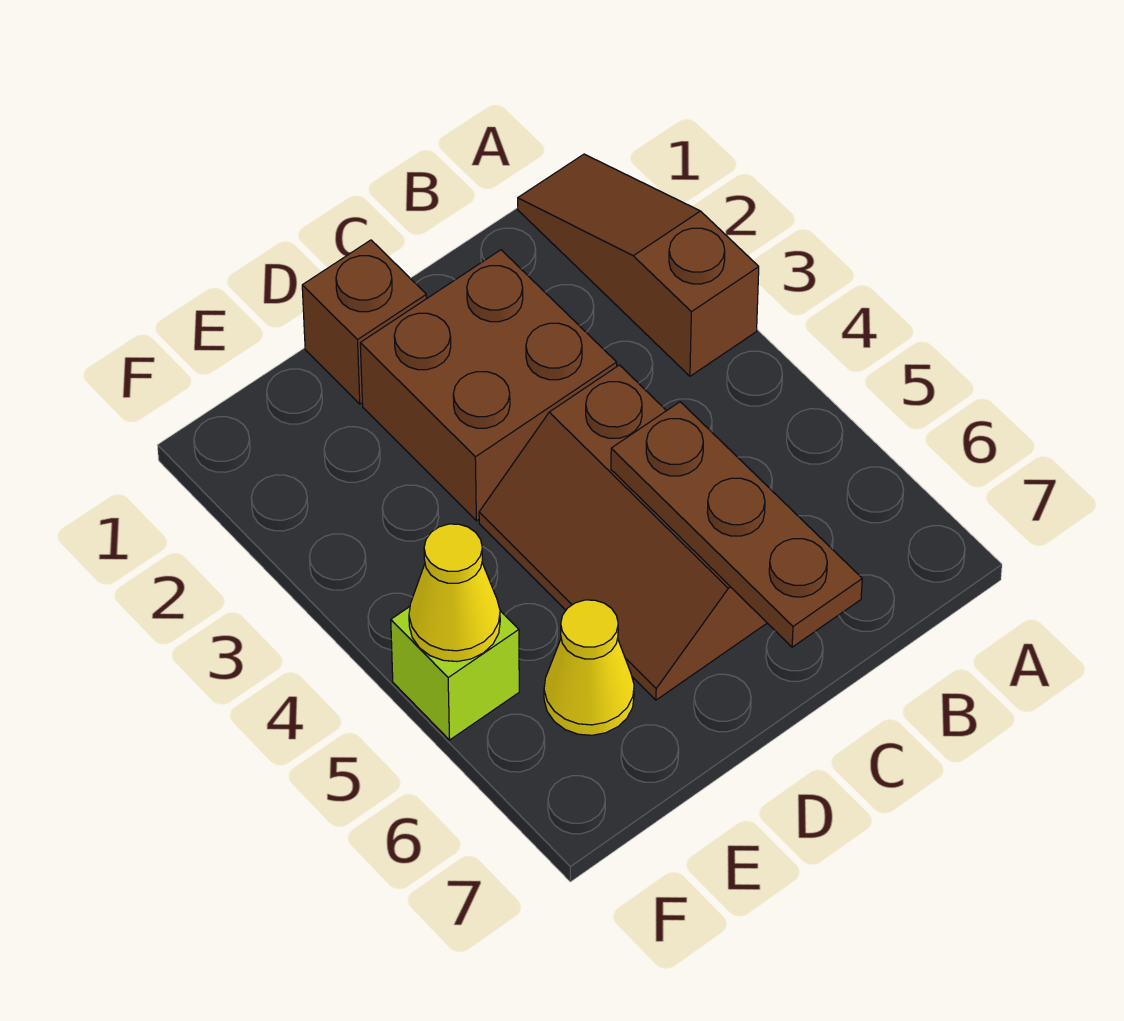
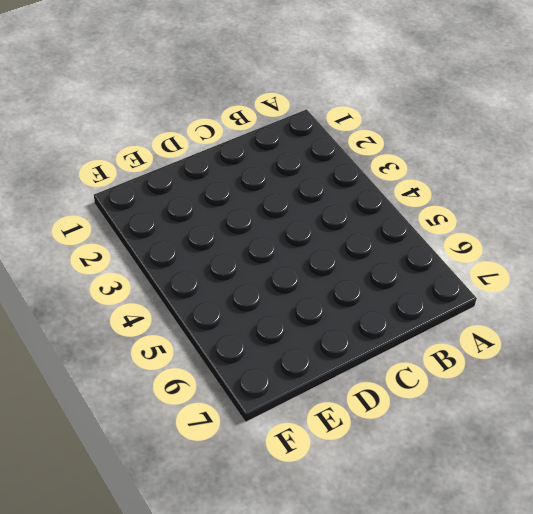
none -> brown 1x3 slope [518,154,759,376]
none -> brown 2x2 brick [360,250,617,521]

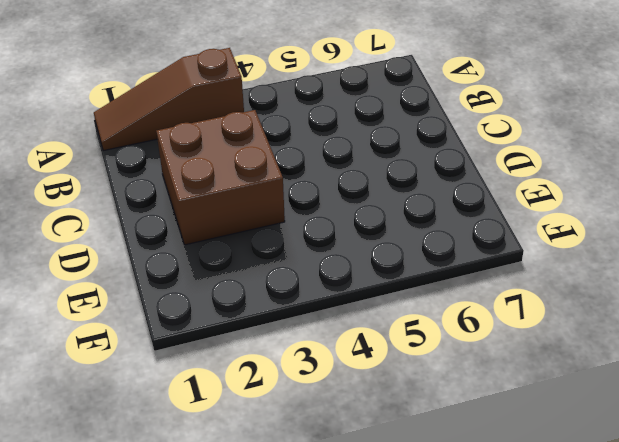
none -> brown 2x3 slope [479,365,767,700]
none -> brown 1x1 brick [302,240,427,404]

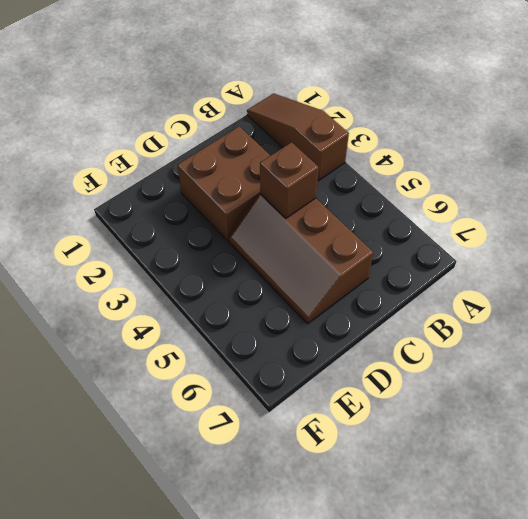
brown 1x1 brick [260,142,319,218] -> brown 1x1 brick moved to [302,240,427,404]
none -> yellow 1x1 cone [544,600,634,735]
none -> lime 1x1 brick [391,607,519,740]

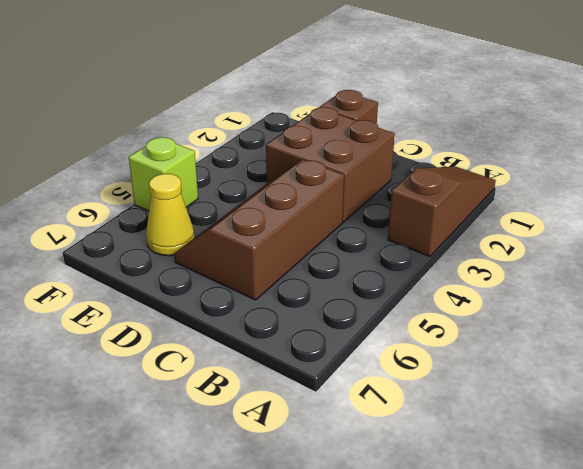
none -> brown 1x3 plate [611,402,862,647]
none -> yellow 1x1 cone [409,524,500,661]

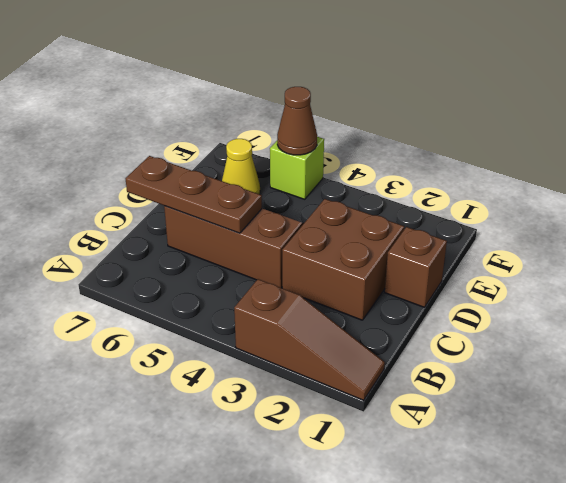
brown 1x1 cone [277,87,317,155] -> yellow 1x1 cone [409,524,500,661]

